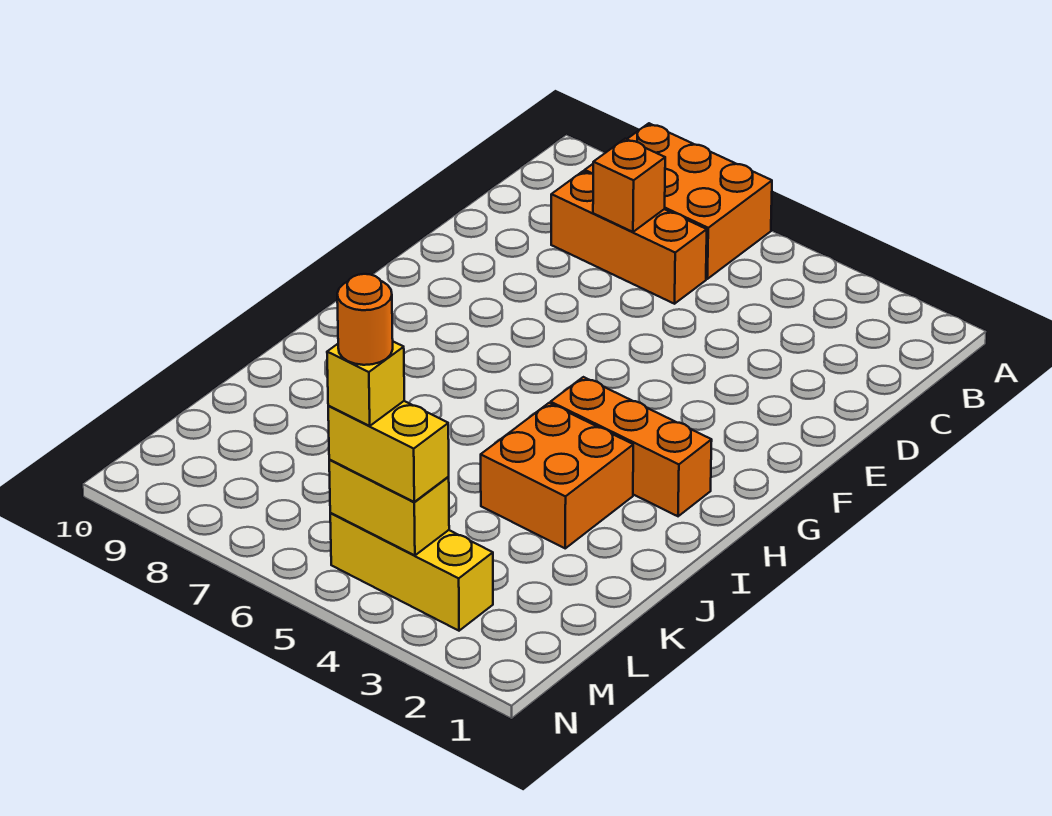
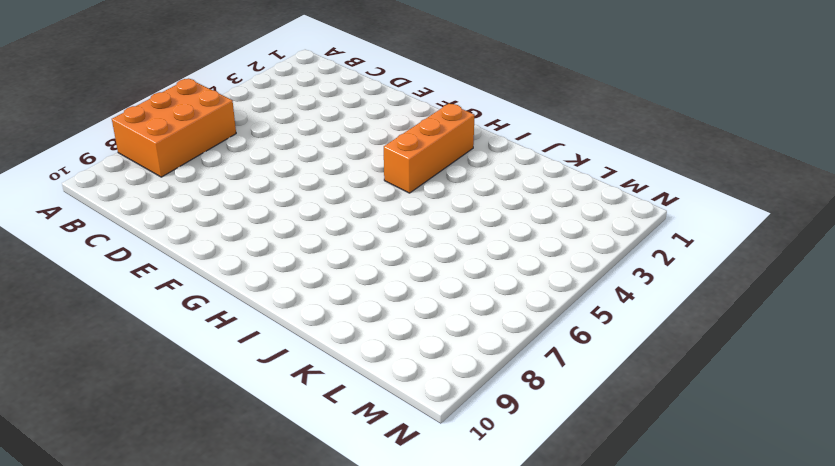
none -> orange 1x3 brick [551,171,707,304]
none -> orange 2x2 brick [481,403,633,548]

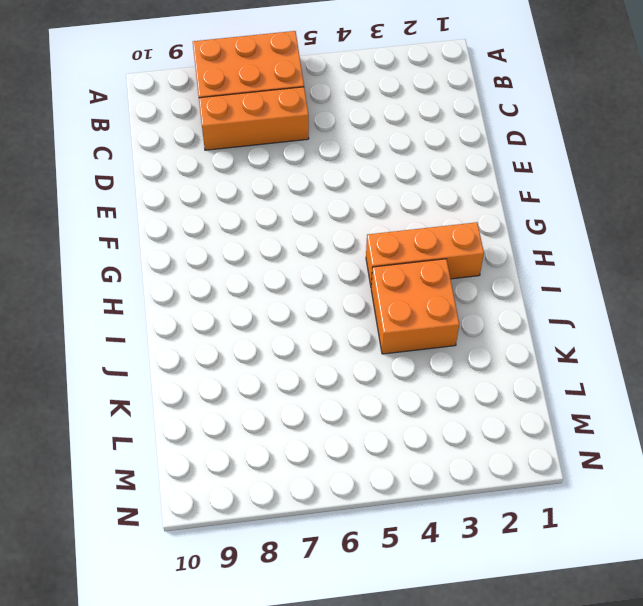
none -> yellow 1x3 brick [330,513,493,631]
none -> orange 1x1 brick [593,139,665,232]

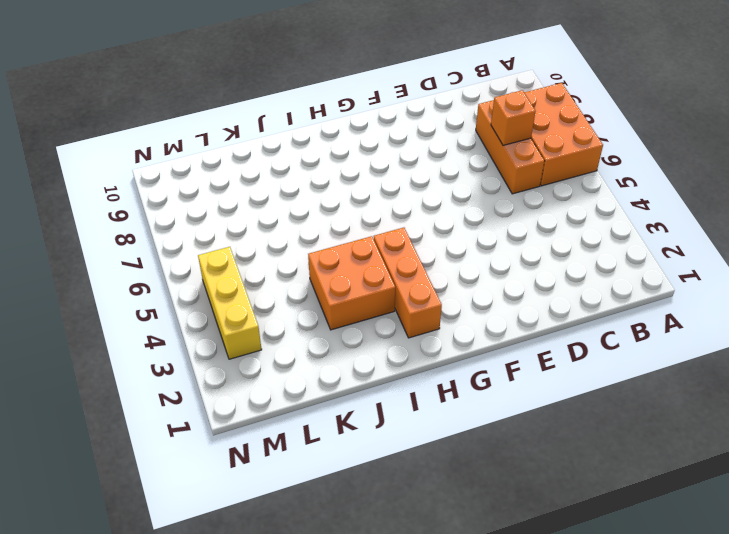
none -> yellow 1x2 brick [329,460,449,555]
none -> yellow 1x2 brick [328,401,449,502]

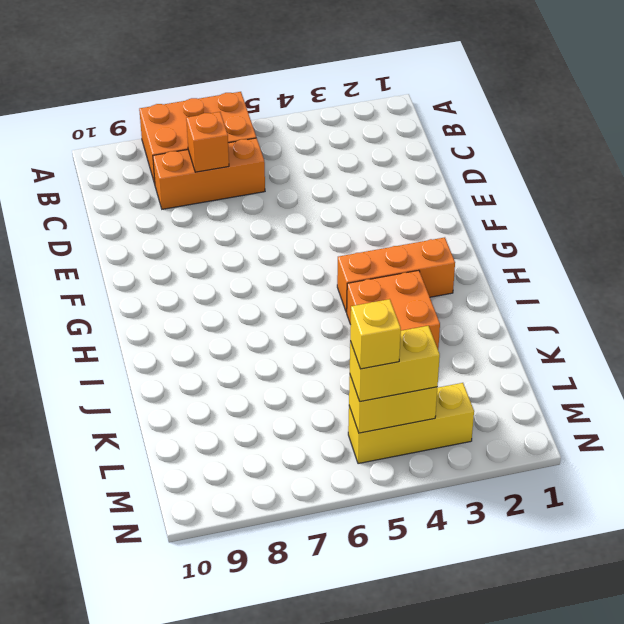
none -> orange 1x1 round brick [337,274,393,365]

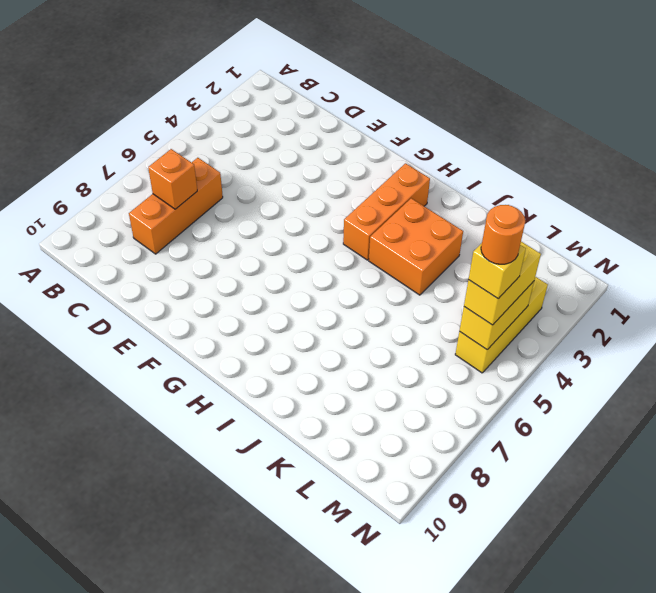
none -> orange 2x3 brick [585,123,772,279]

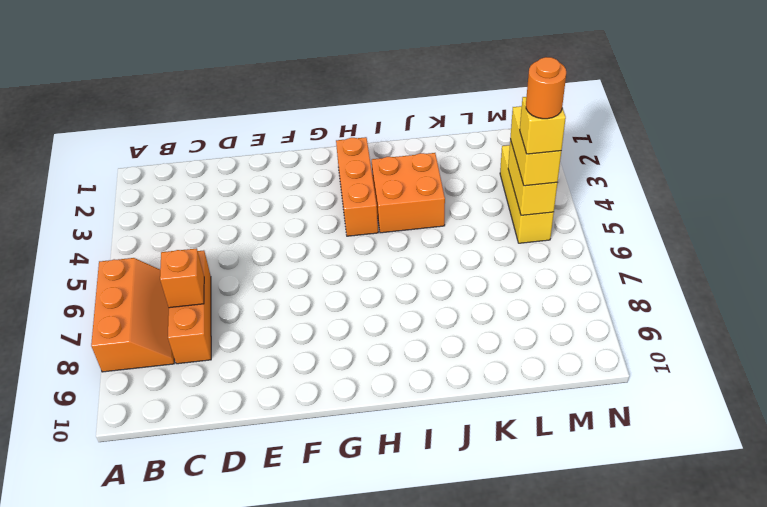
orange 2x3 slope [91,258,174,372] -> orange 2x3 brick [585,123,772,279]

